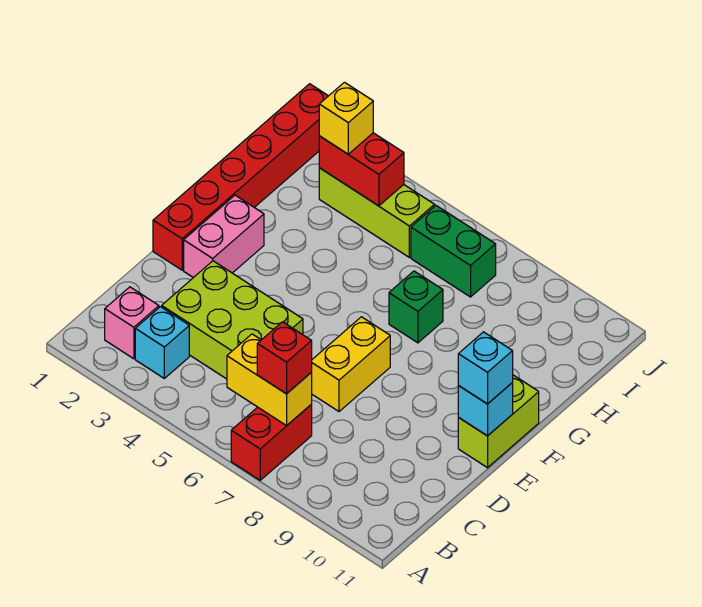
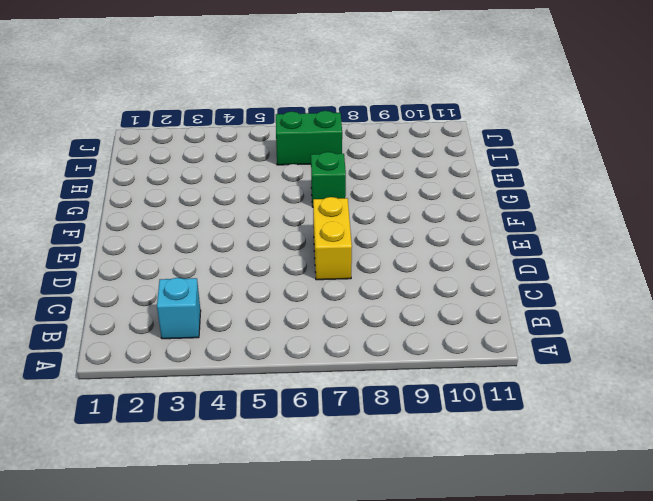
none -> red 1x2 brick [231,405,312,480]
none -> pink 1x1 brick [105,287,159,359]
none -> lime 2x3 brick [162,261,303,379]

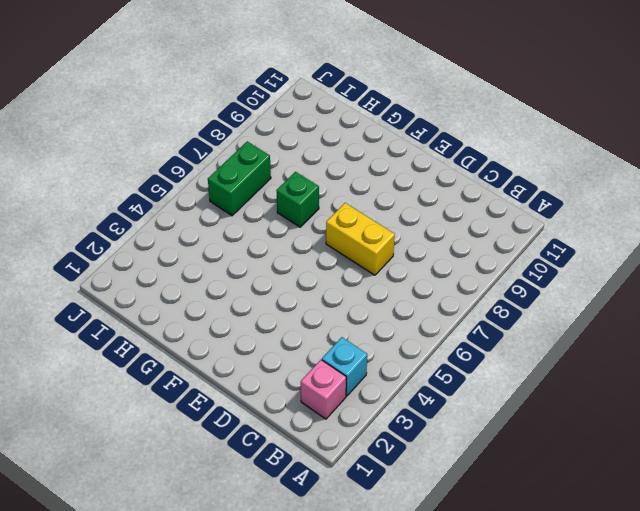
none -> red 1x2 brick [231,405,312,480]
none -> lime 2x3 brick [162,261,303,379]
none -> red 1x6 brick [153,84,328,270]

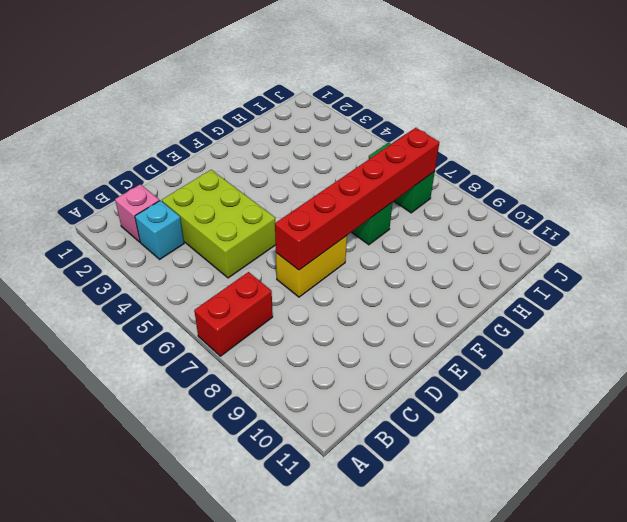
red 1x6 brick [275,128,440,270] -> red 1x6 brick moved to [153,84,328,270]
none -> pink 1x2 brick [184,195,264,278]
none -> lime 1x2 brick [458,375,539,468]
none -> lime 1x3 brick [319,168,435,257]

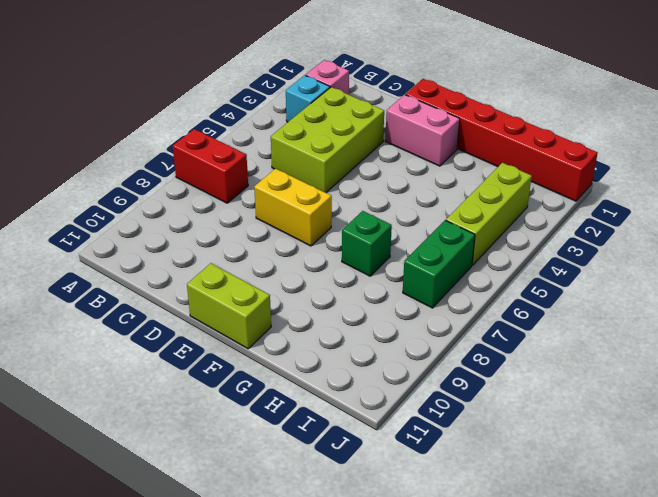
none -> yellow 1x2 brick [227,334,312,426]
none -> cyan 1x1 brick [458,383,513,436]
none -> red 1x2 brick [319,133,404,206]

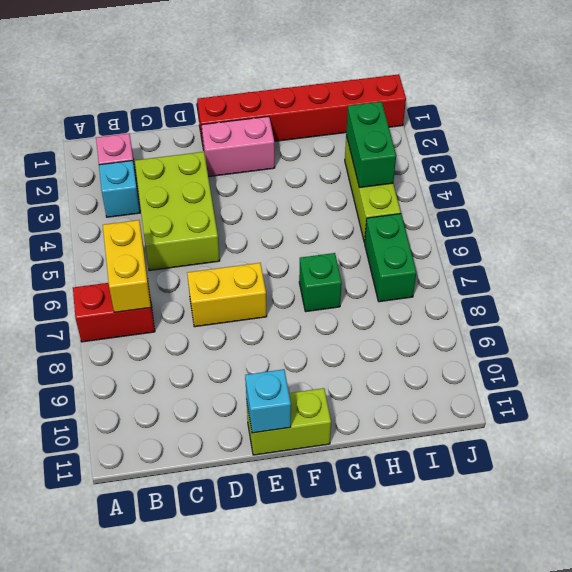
green 1x2 brick [346,102,396,188] -> red 1x2 brick [319,133,404,206]
none -> red 1x1 brick [257,322,312,394]
none -> cyan 1x1 brick [458,332,513,404]
none -> yellow 1x1 brick [319,82,373,154]

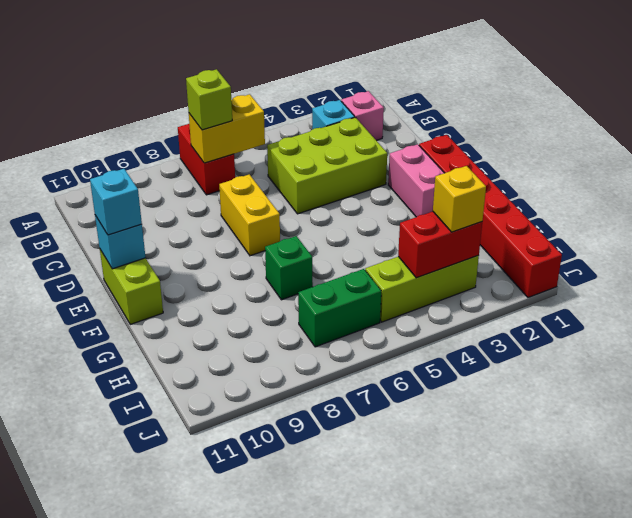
lime 1x1 brick [186,69,232,130] -> red 1x1 brick [257,322,312,394]

